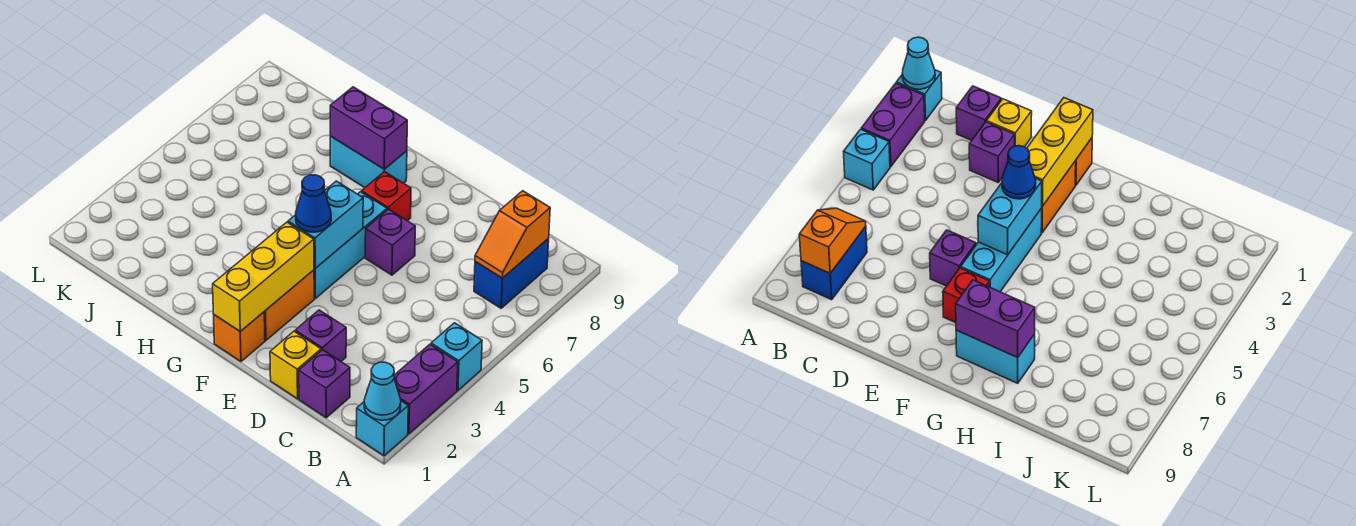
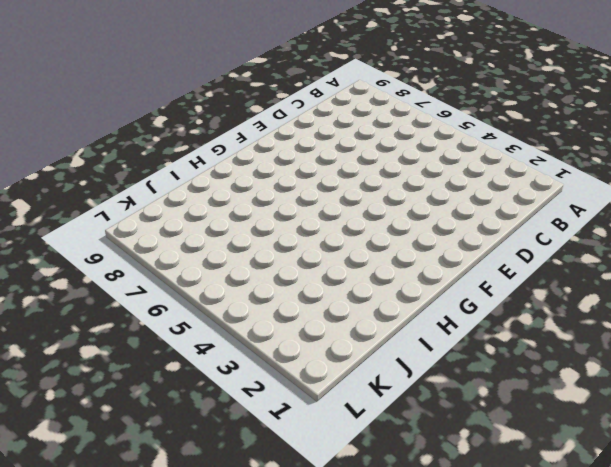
none -> cyan 1x1 brick [356,401,408,456]
none -> purple 1x2 brick [394,344,458,434]
none -> cyan 1x1 brick [431,323,482,390]

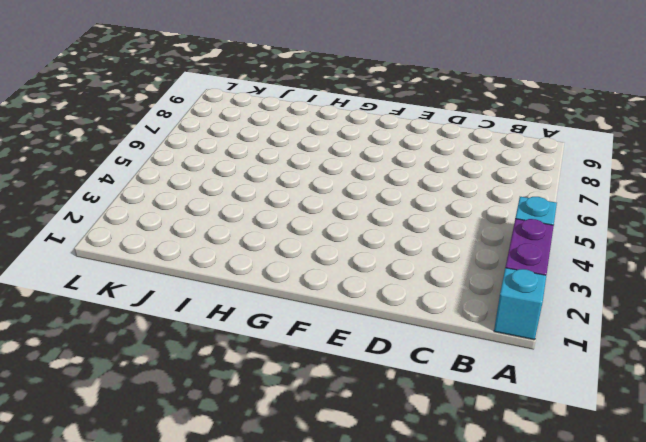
none -> blue 1x2 brick [474,238,549,308]
none -> purple 1x1 brick [299,350,350,418]
none -> yellow 1x1 brick [270,331,321,399]

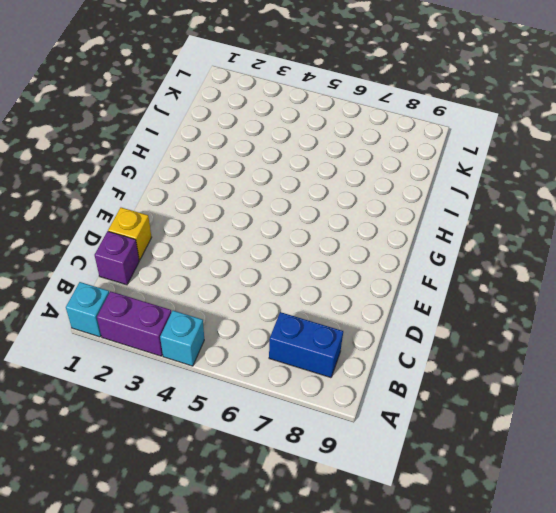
none -> purple 1x1 brick [295,310,346,361]
none -> purple 1x1 brick [365,209,415,275]
none -> orange 1x1 brick [214,312,265,361]

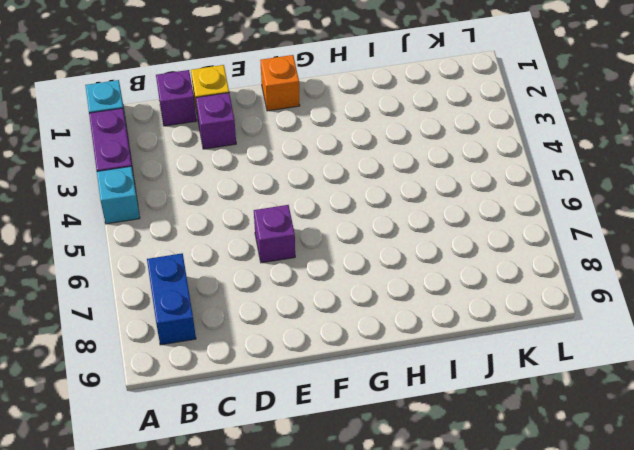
none -> orange 1x2 brick [264,270,314,340]
none -> cyan 1x3 brick [314,192,387,298]
none -> red 1x1 brick [362,172,411,221]

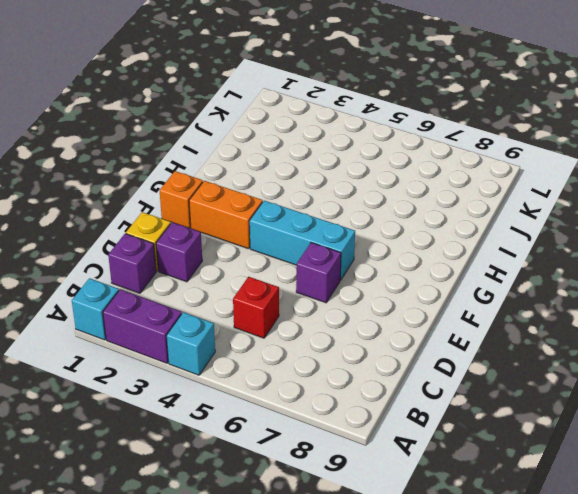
red 1x1 brick [233,277,279,338] -> red 1x1 brick moved to [362,172,411,221]
none -> blue 1x2 brick [474,238,549,308]
none -> cyan 1x2 brick [330,136,407,188]
none -> cyan 1x1 cone [364,362,401,420]

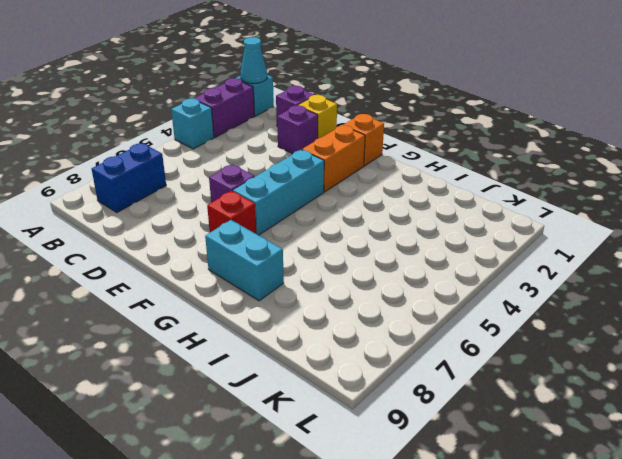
none -> orange 1x2 slope [475,191,550,278]
none -> yellow 1x3 brick [213,222,314,332]
none -> cyan 1x2 brick [288,181,363,268]

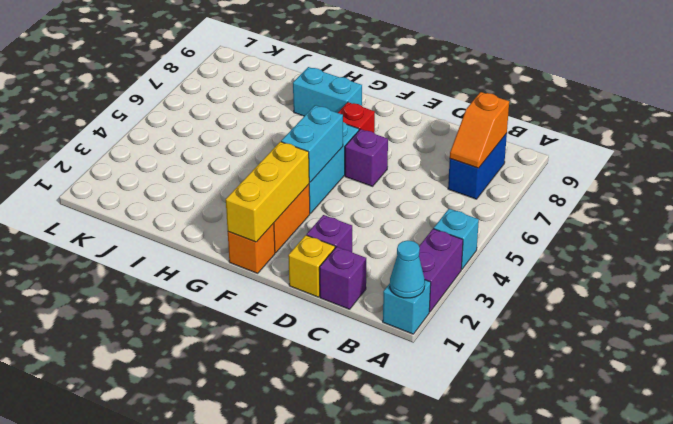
none -> purple 1x2 brick [330,87,407,169]
none -> blue 1x1 cone [296,175,331,232]

